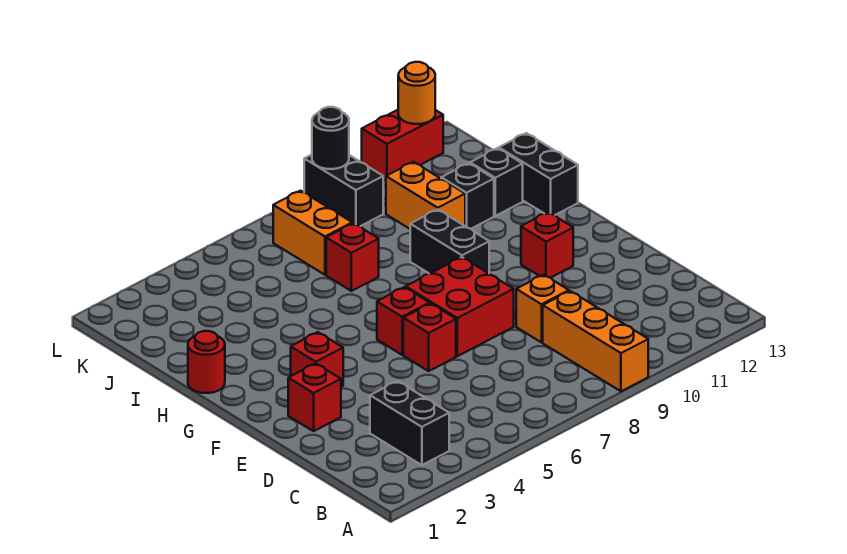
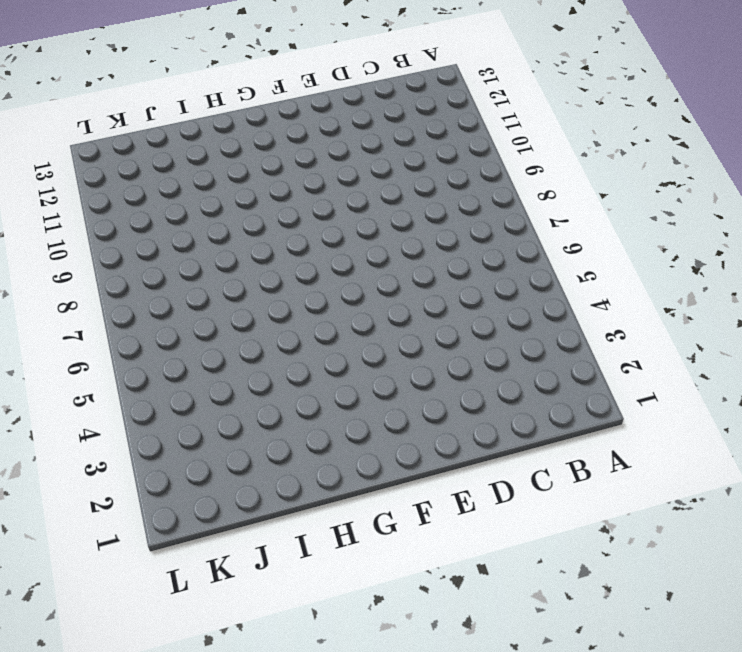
none -> orange 1x3 brick [543,291,648,391]
none -> black 1x2 brick [370,381,449,465]
none -> orange 1x1 brick [516,275,569,342]

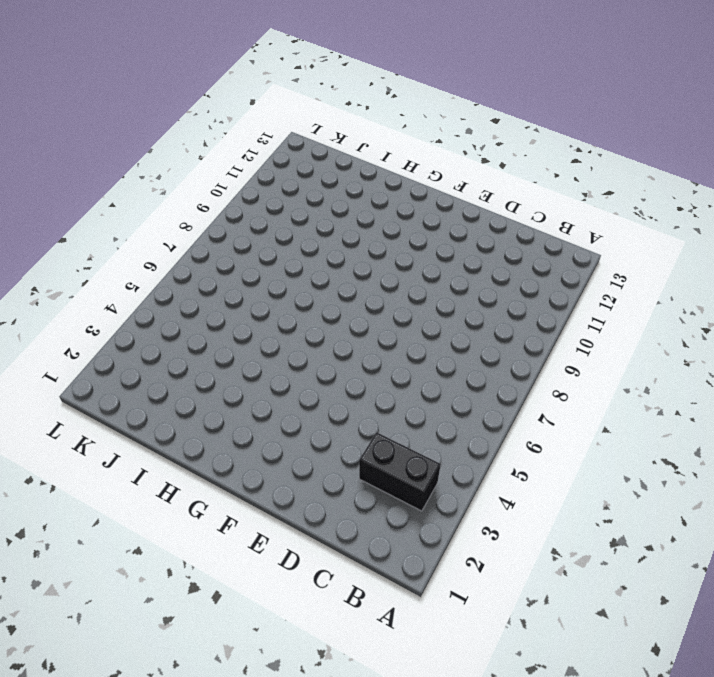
none -> orange 1x3 brick [543,291,648,391]
none -> orange 1x1 brick [516,275,569,342]
none -> red 1x1 brick [288,363,341,431]

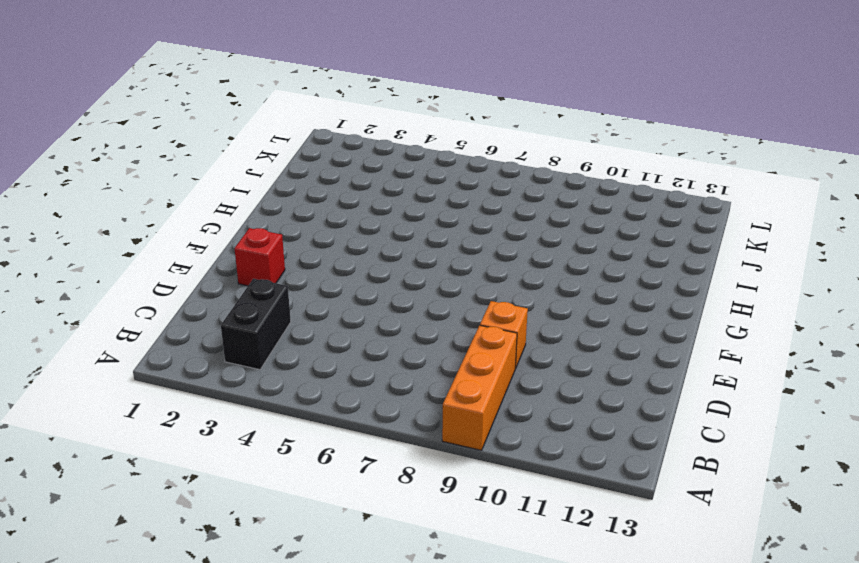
none -> red 1x1 brick [403,303,456,371]
none -> red 2x2 brick [406,257,514,356]
none -> red 1x1 brick [291,332,343,387]

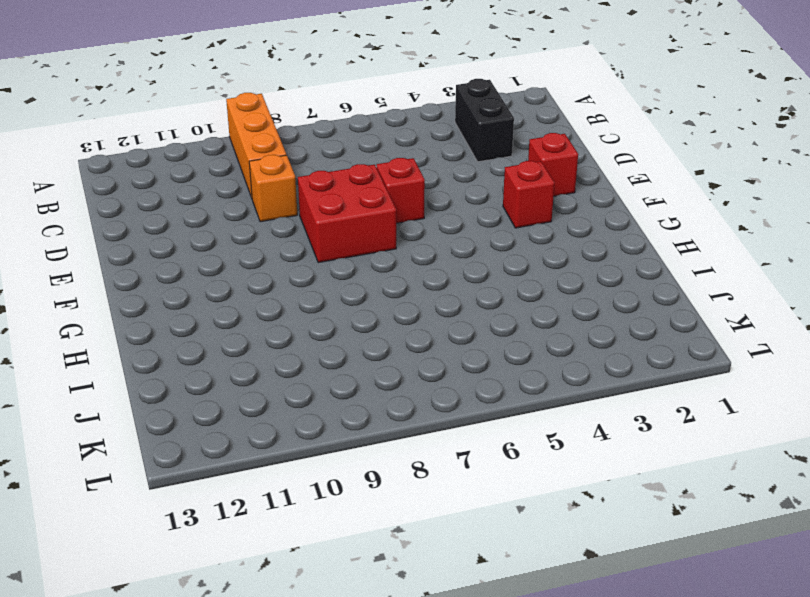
none -> red 1x1 brick [377,287,430,355]
none -> red 1x1 brick [521,212,573,278]
none -> black 1x2 brick [410,209,489,274]

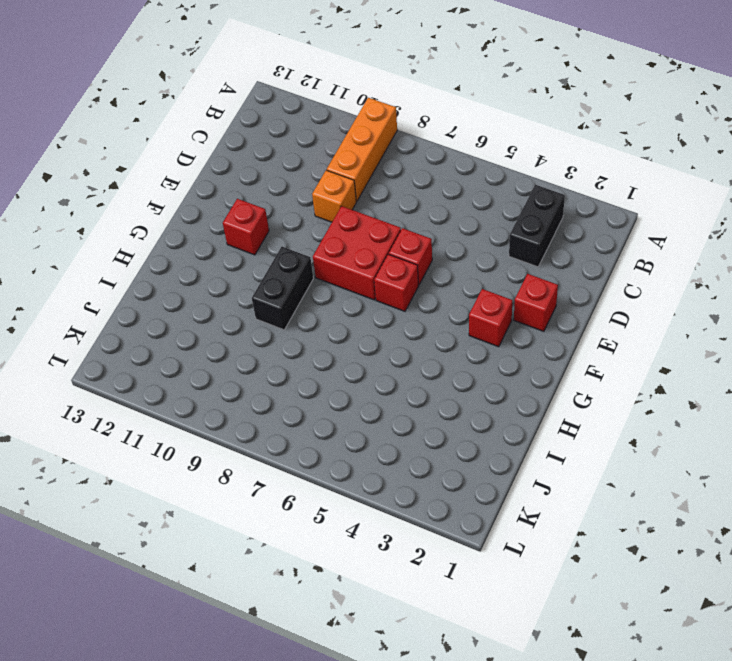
none -> red 1x1 round brick [188,331,225,393]
none -> black 1x2 brick [499,133,578,215]
none -> red 1x1 brick [326,223,379,291]

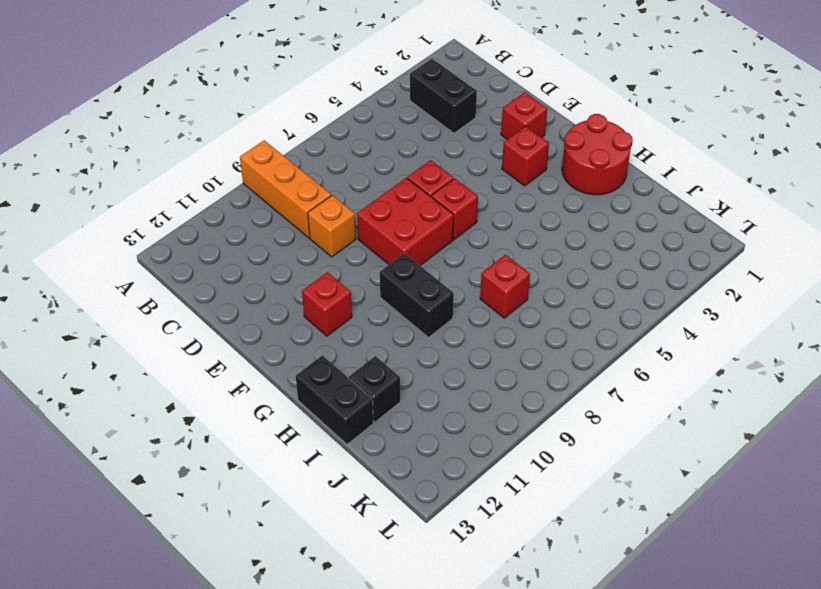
red 2x2 round brick [562,114,633,195] -> red 1x1 round brick [188,331,225,393]
none -> orange 1x2 brick [386,162,465,229]
none -> black 1x1 brick [441,163,494,229]
none -> orange 1x2 brick [273,191,352,275]

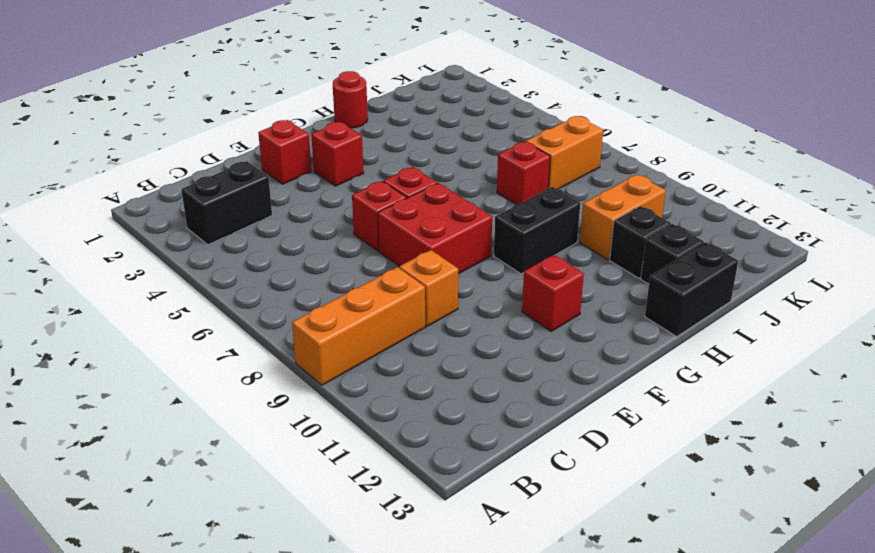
none -> black 1x2 brick [304,155,383,226]
none -> red 1x2 brick [362,110,443,181]
none -> black 1x1 round brick [312,107,349,169]

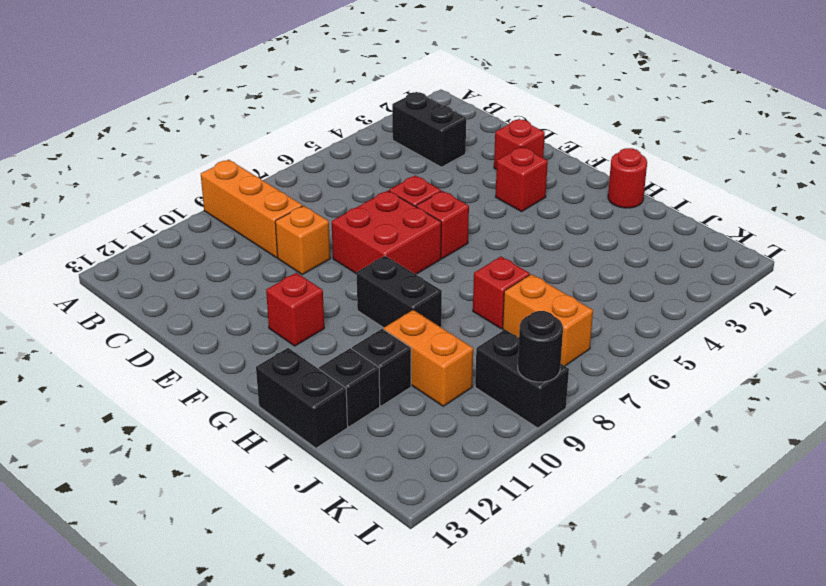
none -> red 1x2 brick [362,110,443,181]
none -> orange 1x1 round brick [398,62,435,124]

